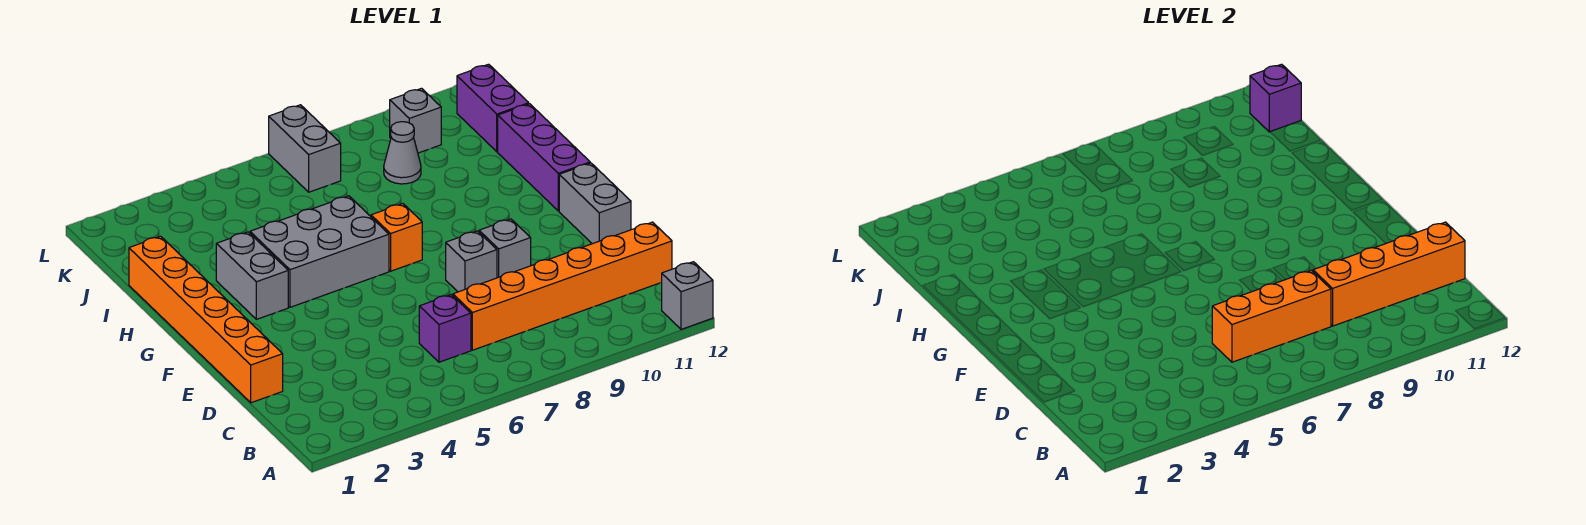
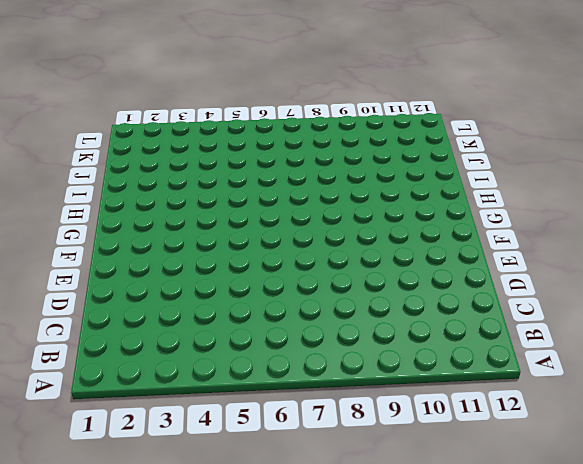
none -> grey 1x1 brick [662,262,713,329]
none -> purple 1x1 brick [419,295,471,362]
none -> orange 1x6 brick [453,222,672,350]

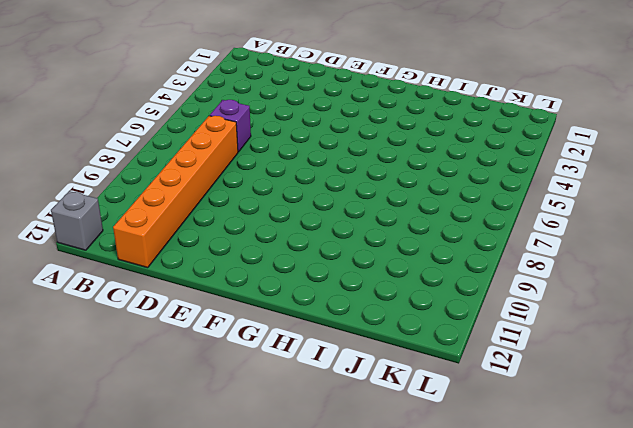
none -> orange 1x6 brick [129,236,283,403]
none -> grey 1x1 brick [446,231,497,292]
none -> grey 1x1 brick [479,219,531,278]

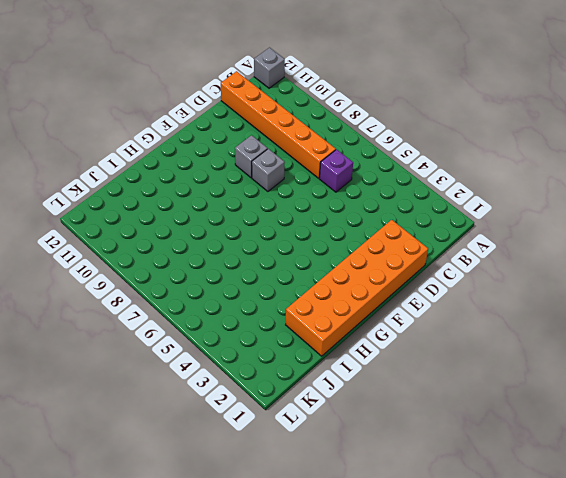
orange 2x6 brick [286,220,428,356] -> orange 1x6 brick [129,236,283,403]
none -> grey 1x2 brick [559,163,631,244]
none -> grey 1x2 brick [216,232,288,319]
none -> grey 2x3 brick [250,196,389,307]

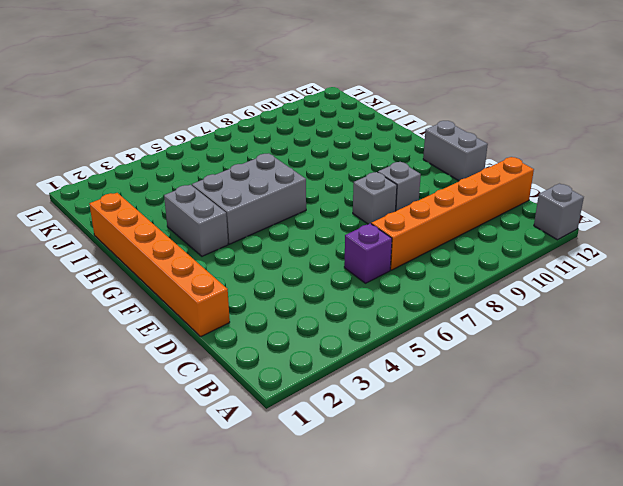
none -> orange 1x1 brick [371,204,422,271]
none -> purple 1x3 brick [498,104,590,211]
none -> grey 1x1 cone [384,122,421,184]

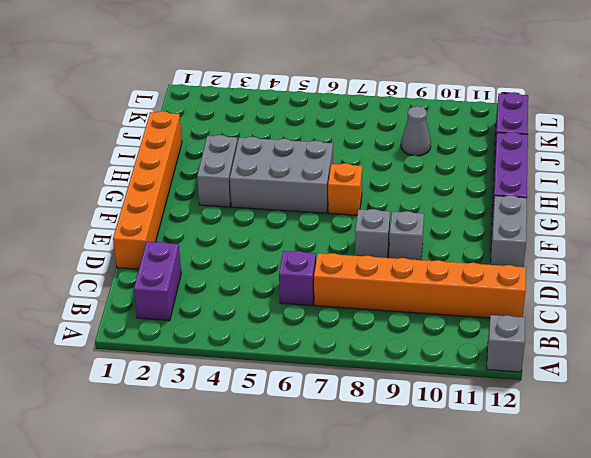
purple 1x2 brick [134,242,181,321] -> none
none -> grey 1x2 brick [269,105,341,192]
none -> grey 1x1 brick [390,88,441,153]
none -> orange 1x3 brick [1212,270,1331,362]

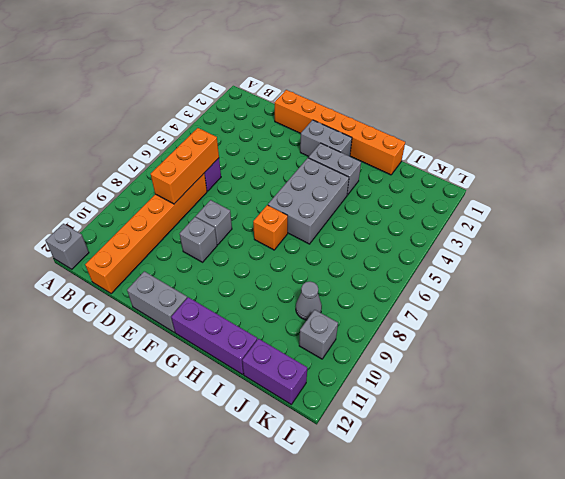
grey 1x2 brick [300,120,352,156] -> grey 1x2 brick moved to [269,105,341,192]
none -> orange 1x4 brick [1313,222,1465,326]
none -> purple 1x1 brick [1250,64,1301,132]

